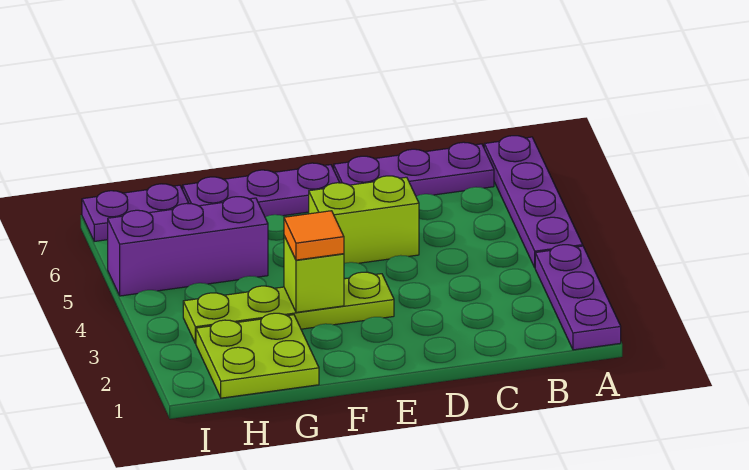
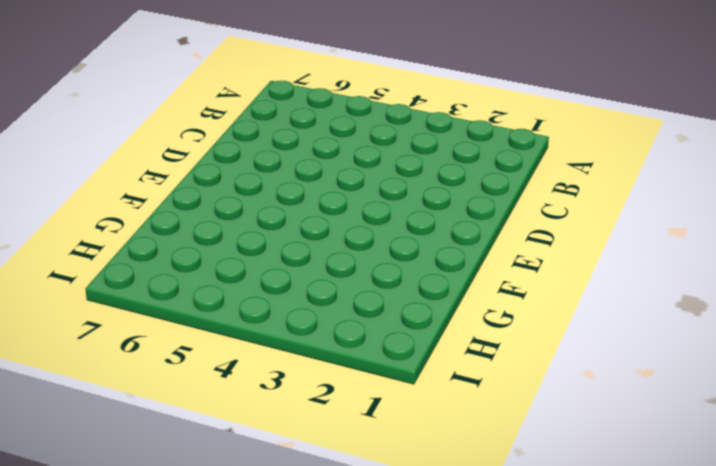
none -> purple 1x3 plate [535,245,621,350]
none -> purple 1x4 plate [484,136,583,267]

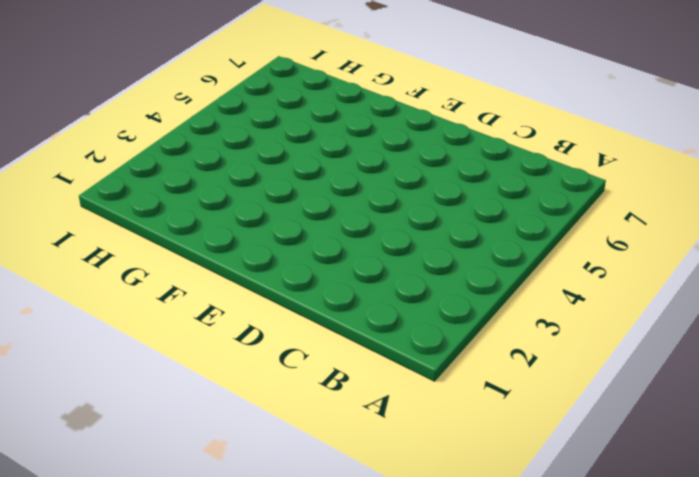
none -> purple 1x3 plate [535,245,621,350]
none -> purple 1x4 plate [484,136,583,267]

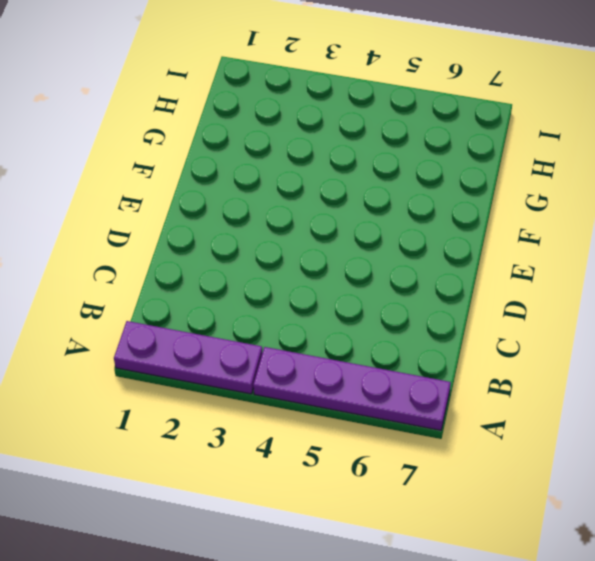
none -> purple 1x3 plate [334,142,494,196]
none -> lime 1x2 brick [309,176,419,263]

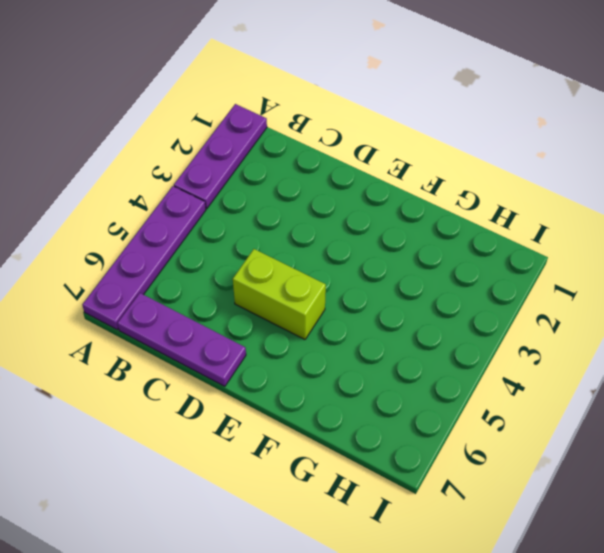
none -> lime 1x4 plate [183,272,394,344]
none -> purple 1x3 plate [183,163,340,217]

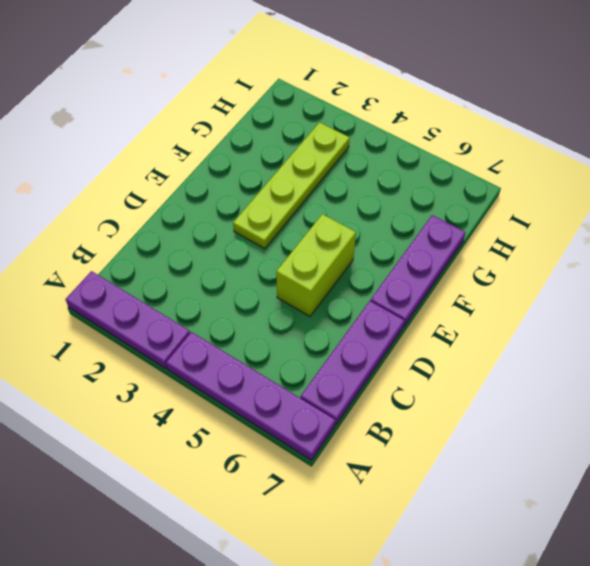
none -> lime 2x2 plate [196,313,319,398]
none -> purple 1x3 brick [108,197,268,296]

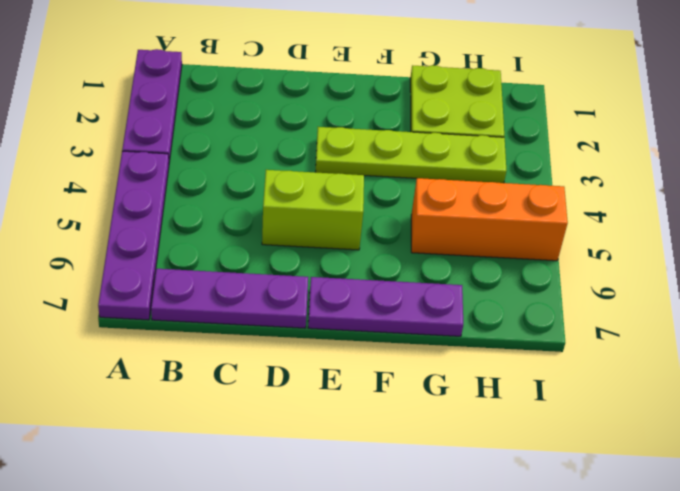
orange 1x3 brick [411,178,568,261] -> purple 1x3 brick [108,197,268,296]
none -> purple 1x2 plate [82,184,189,241]
none -> lime 1x1 brick [284,236,344,312]

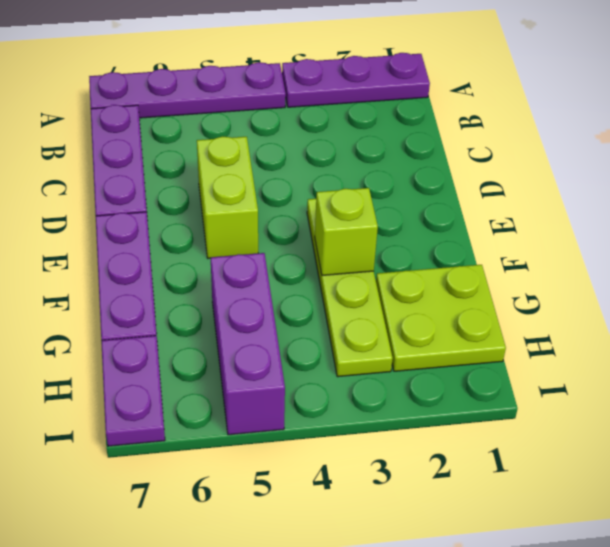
none -> orange 1x1 tile [284,211,344,260]

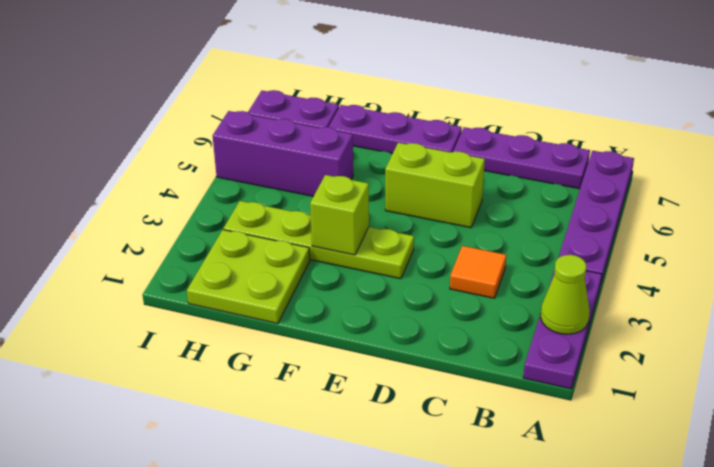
lime 1x1 cone [541,255,590,334] -> none
orange 1x1 tile [450,246,506,298] -> orange 1x1 tile moved to [284,211,344,260]

